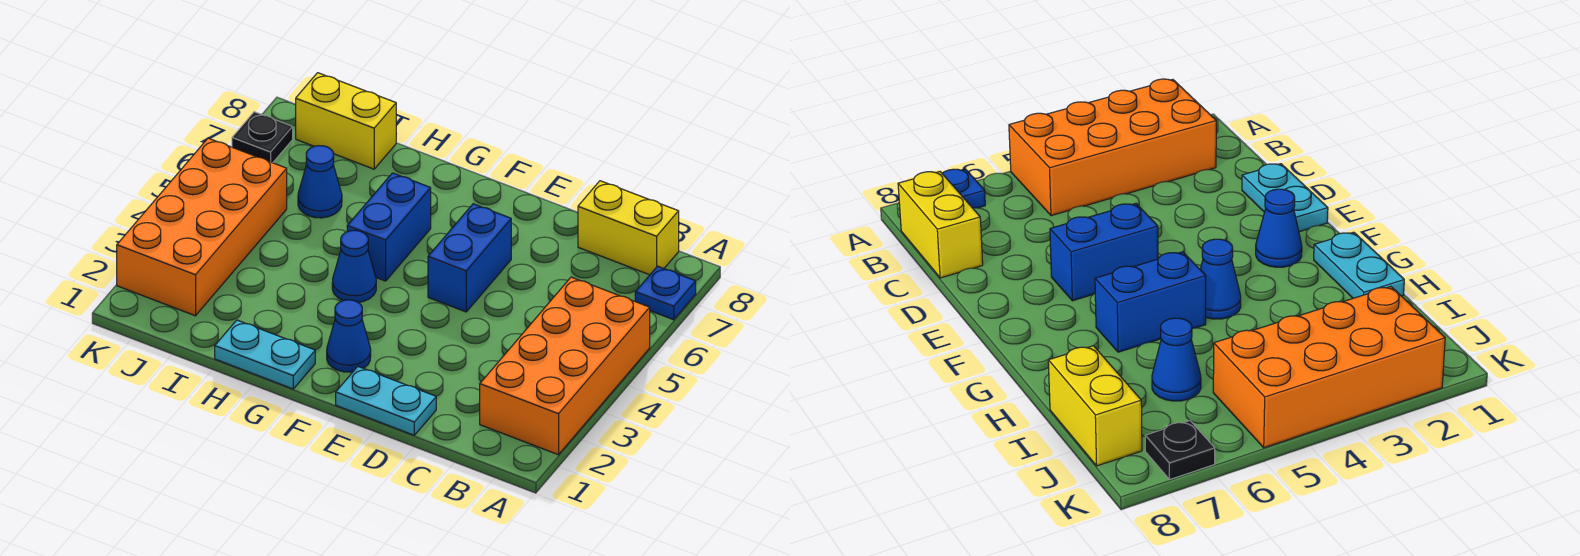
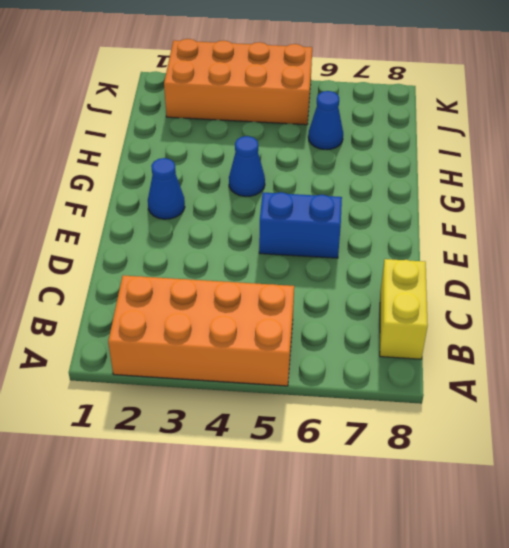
none -> blue 1x1 plate [635,266,696,320]
none -> cyan 1x2 plate [336,367,436,435]
none -> cyan 1x2 plate [215,320,315,389]

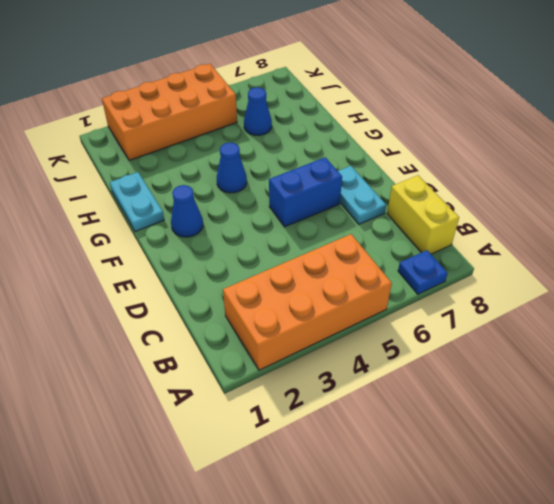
cyan 1x2 plate [338,166,386,224] -> cyan 1x2 plate moved to [336,367,436,435]
none -> blue 1x2 brick [347,173,431,281]
none -> yellow 1x2 brick [296,73,396,169]
none -> black 1x1 plate [232,112,293,163]

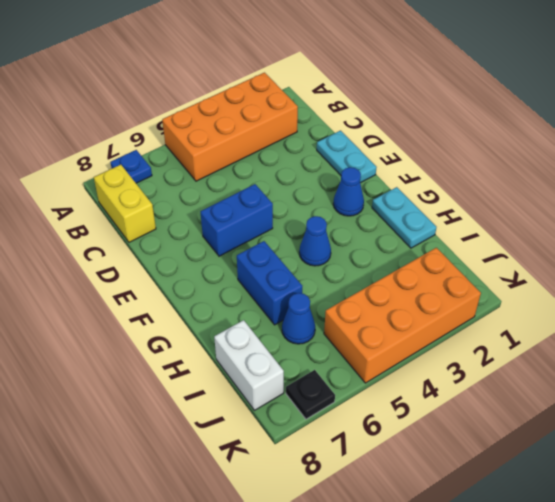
blue 1x2 brick [237,241,302,325] -> blue 1x2 brick turned to [347,173,431,281]
white 1x2 brick [214,320,284,410] -> yellow 1x2 brick [296,73,396,169]

